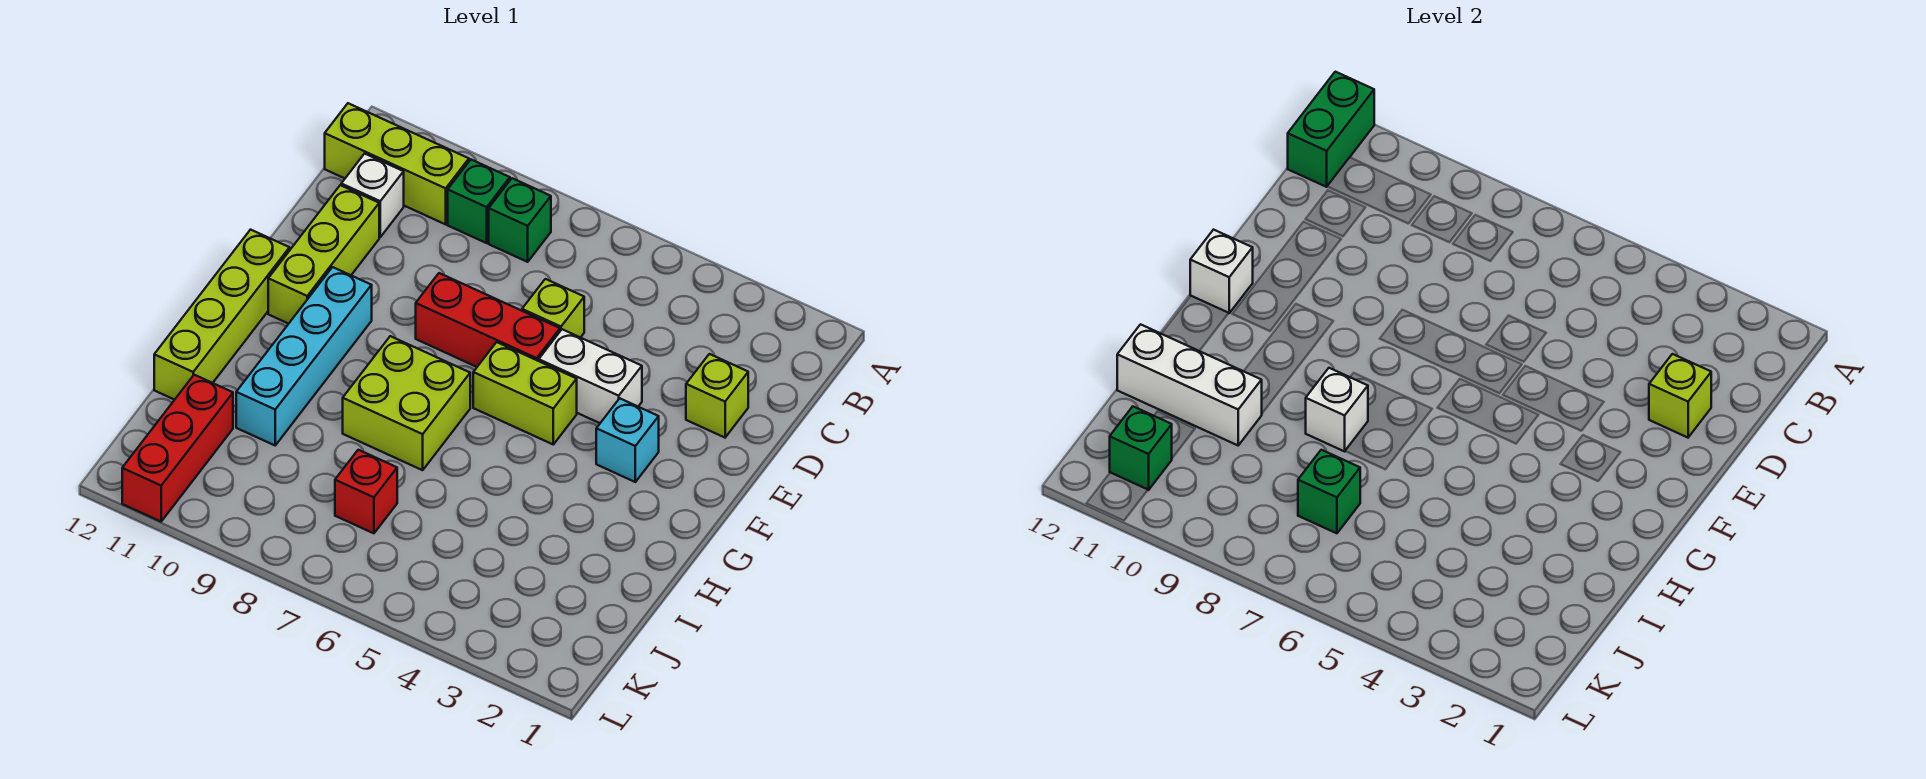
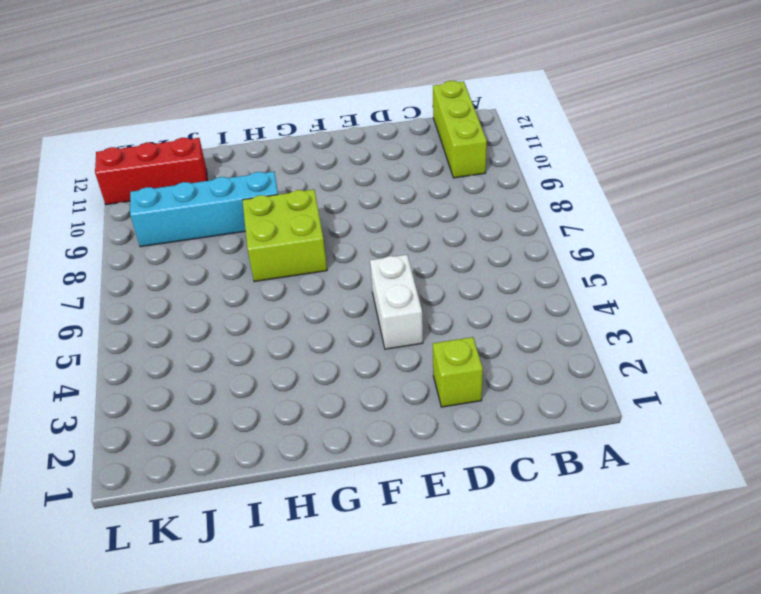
cyan 1x4 brick [130,172,278,247] -> cyan 1x4 brick moved to [236,267,372,445]
none -> green 1x1 brick [489,178,551,262]
none -> green 1x1 brick [448,160,510,243]
none -> white 1x1 brick [341,154,404,237]

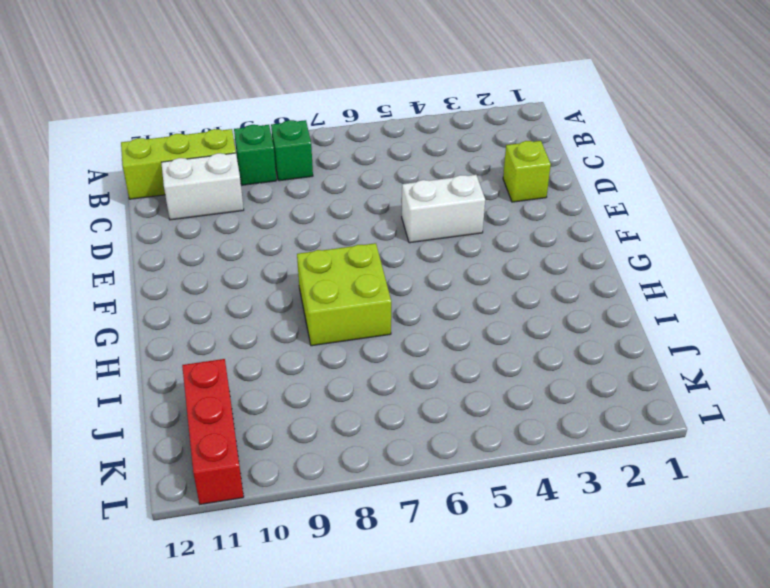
white 1x2 brick [161,153,244,220] -> white 1x1 brick [341,154,404,237]
none -> lime 1x1 brick [522,279,584,338]
none -> lime 1x3 brick [268,185,379,324]
none -> red 1x3 brick [416,273,560,367]

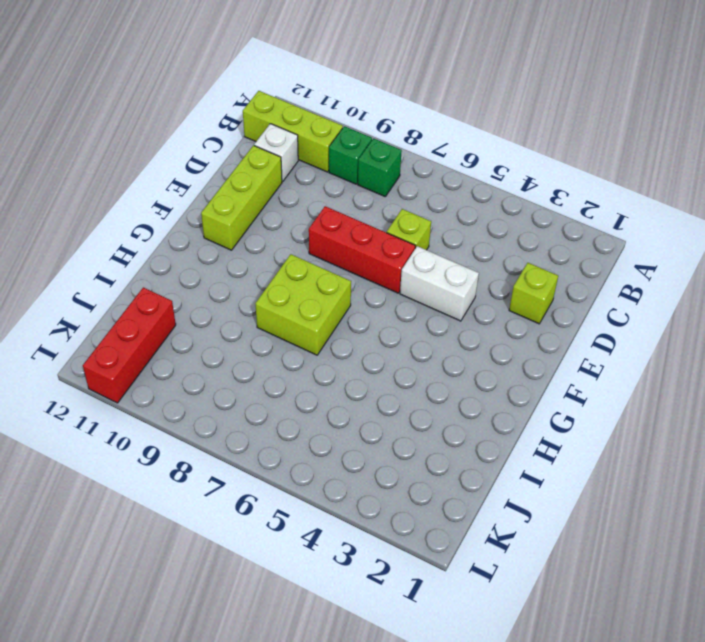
none -> cyan 1x1 brick [596,398,659,482]
none -> lime 1x2 brick [473,342,577,444]
none -> cyan 1x4 brick [236,267,372,445]

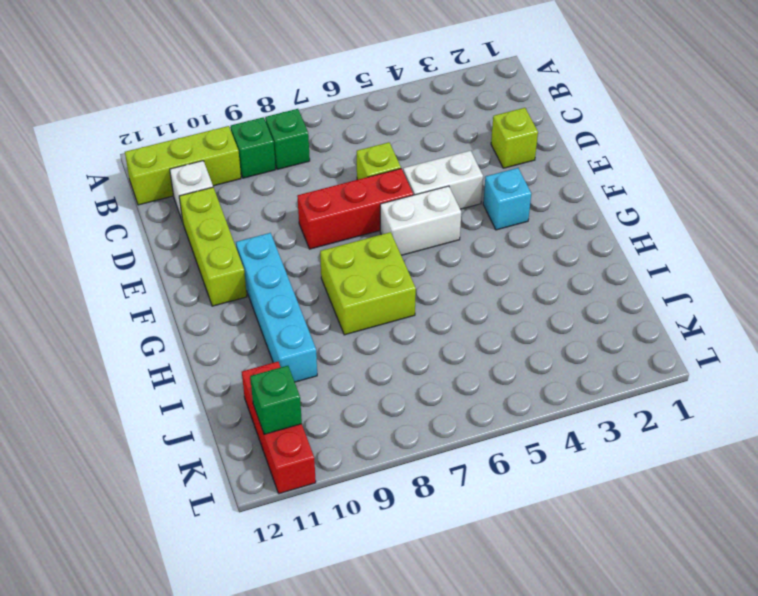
white 1x2 brick [380,186,461,255] -> lime 1x2 brick [473,342,577,444]
none -> lime 1x4 brick [154,230,290,400]
none -> red 1x1 brick [335,450,397,533]
none -> green 1x2 brick [1288,72,1374,187]

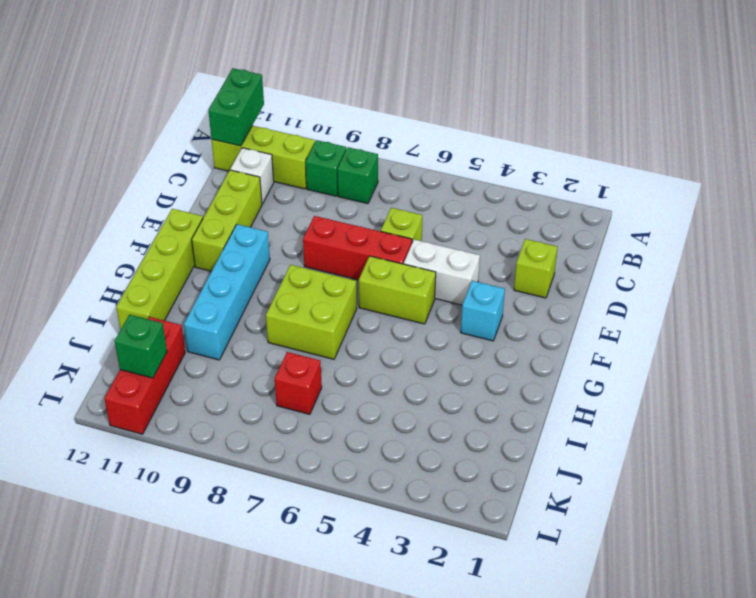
none -> lime 1x1 brick [1649,354,1711,438]
none -> white 1x1 brick [1190,230,1253,313]
none -> white 1x1 brick [1306,368,1368,451]

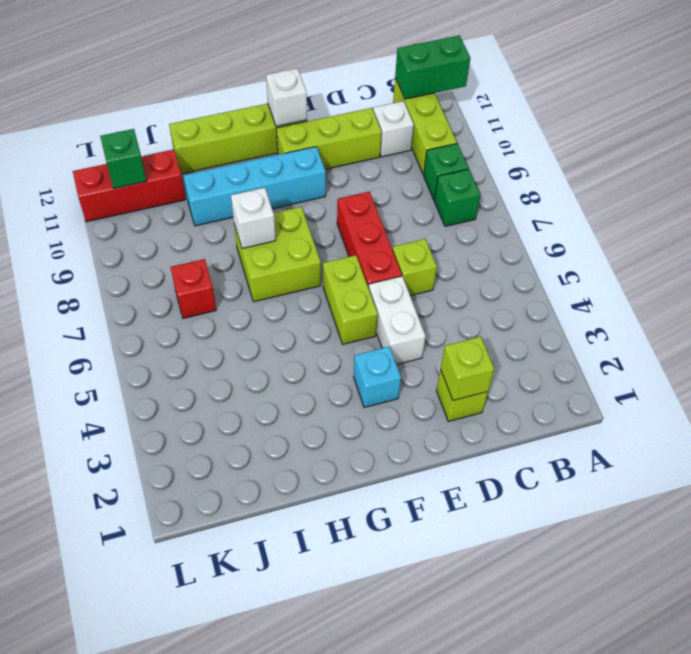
none -> white 1x3 brick [1117,324,1262,445]
none -> green 1x1 brick [1298,450,1360,533]

